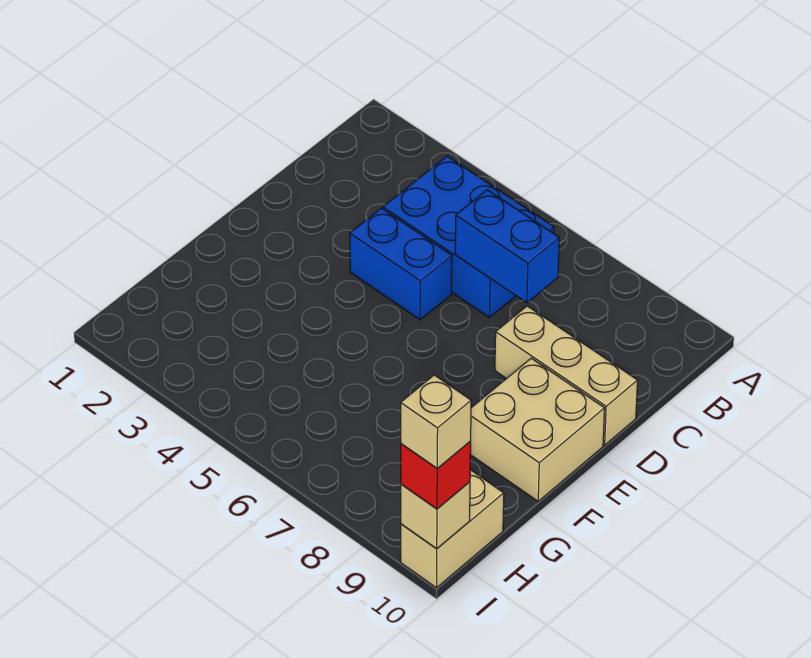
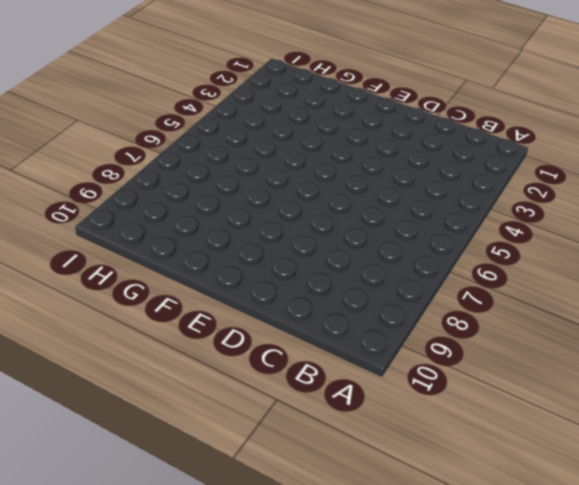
none -> blue 2x3 brick [383,156,554,318]
none -> blue 1x2 brick [350,208,452,320]

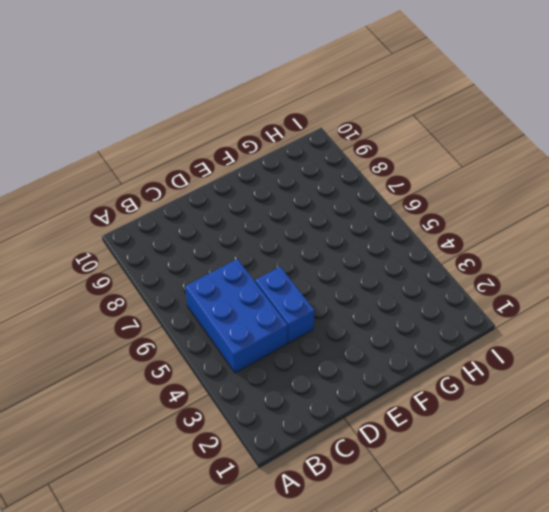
none -> tan 1x3 brick [495,306,638,445]
none -> tan 2x2 brick [470,358,605,501]

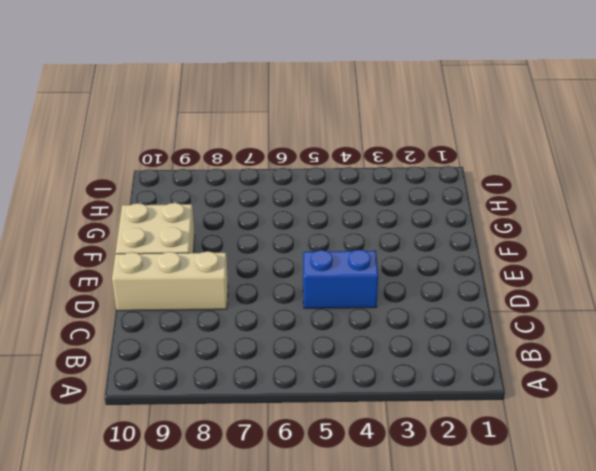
none -> blue 2x3 brick [383,156,554,318]
none -> tan 1x2 brick [401,470,504,588]

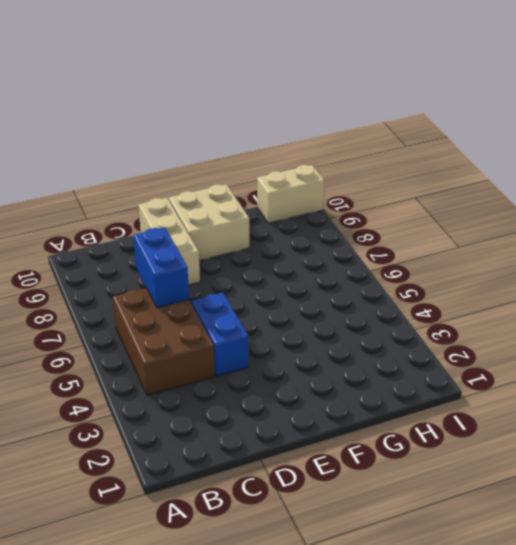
brown 2x3 brick [113,288,215,395] -> blue 2x3 brick [383,156,554,318]
none -> tan 1x1 brick [401,482,470,549]
none -> red 1x1 brick [401,442,471,509]

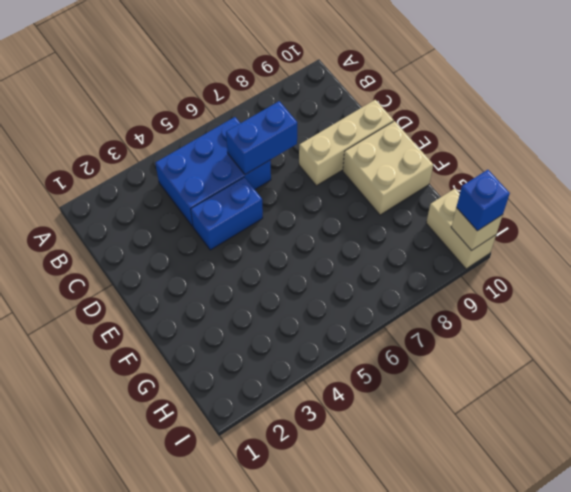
blue 1x1 brick [456,170,510,231] -> red 1x1 brick [401,442,471,509]
none -> tan 1x1 brick [401,375,471,469]

